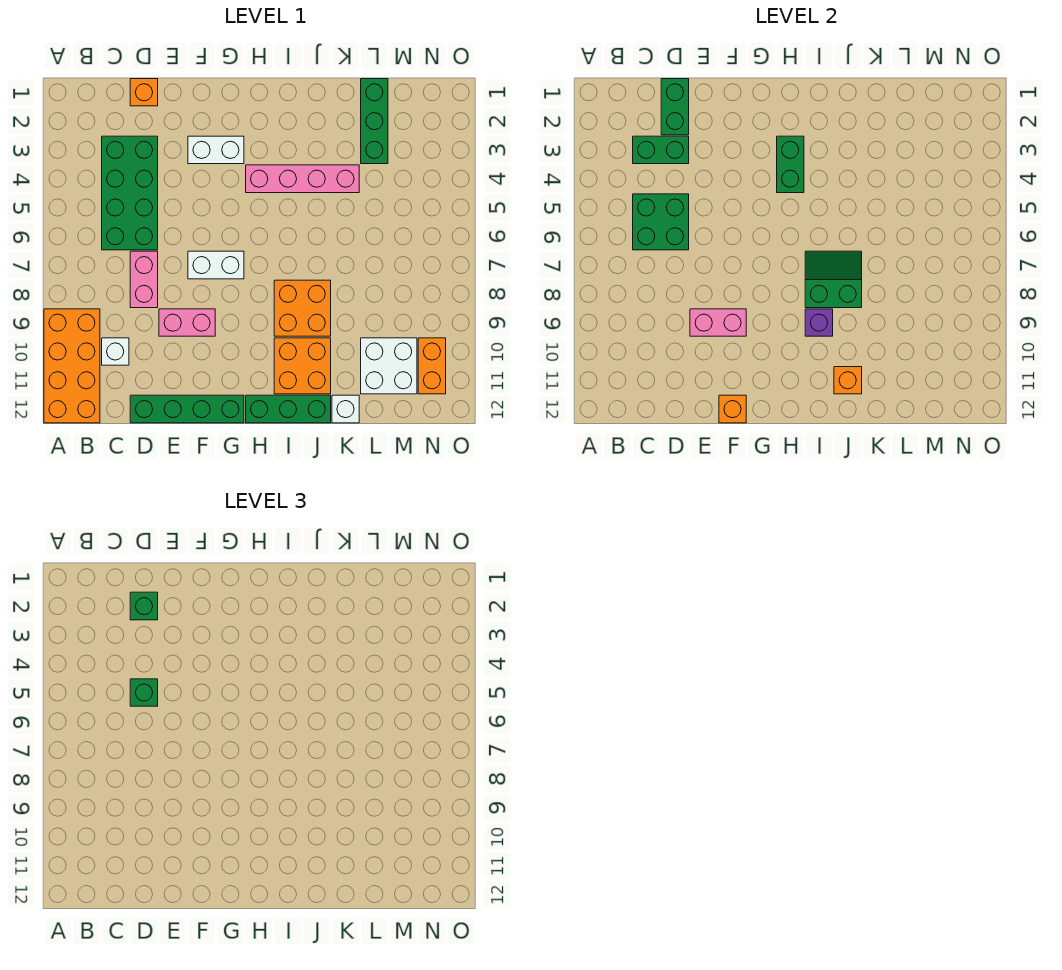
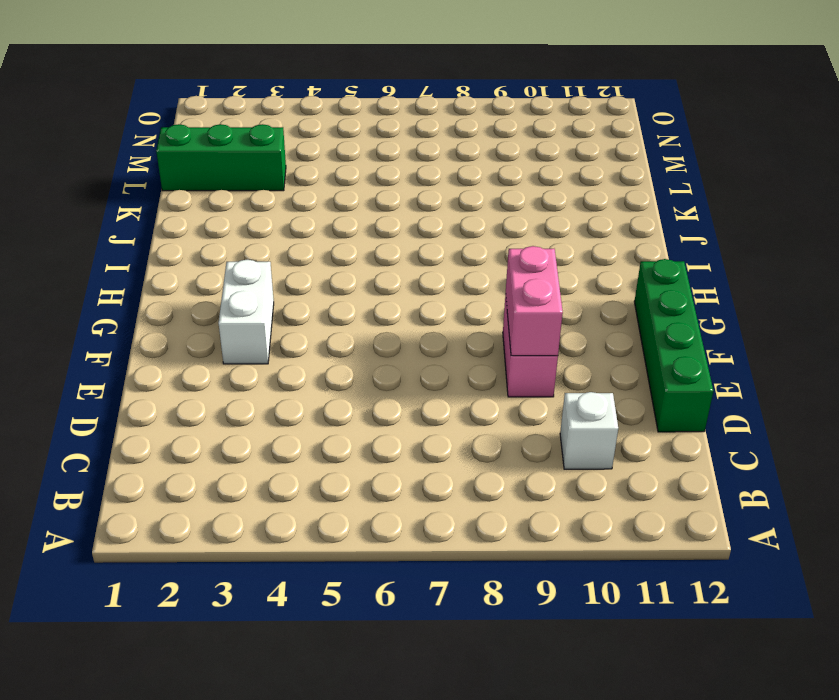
none -> orange 2x4 brick [44,309,100,423]
none -> green 2x4 brick [102,136,158,250]
none -> orange 1x1 brick [130,79,158,106]

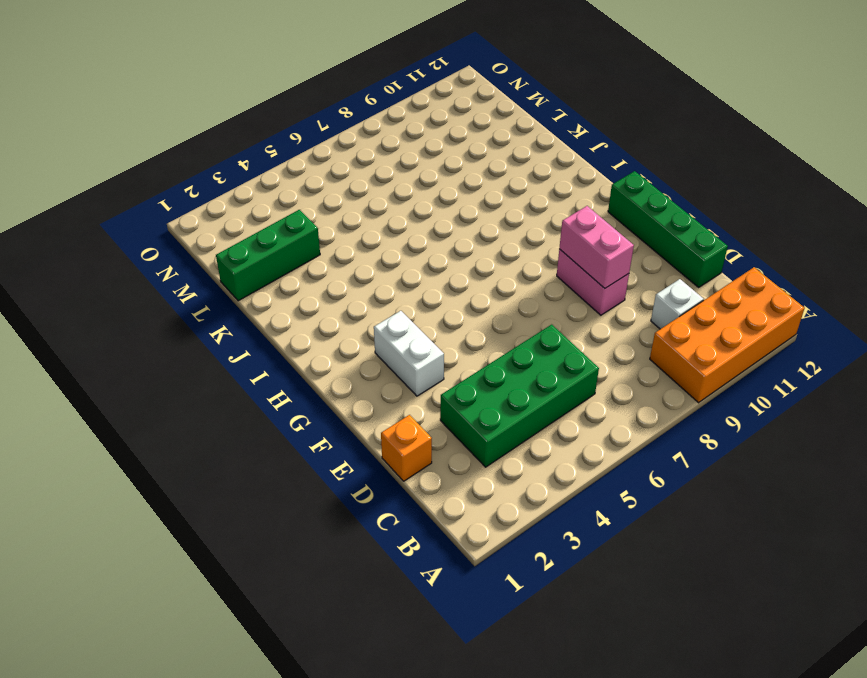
none -> pink 1x2 brick [130,251,158,308]
none -> white 1x2 brick [188,251,244,279]
none -> pink 1x4 brick [246,165,359,193]

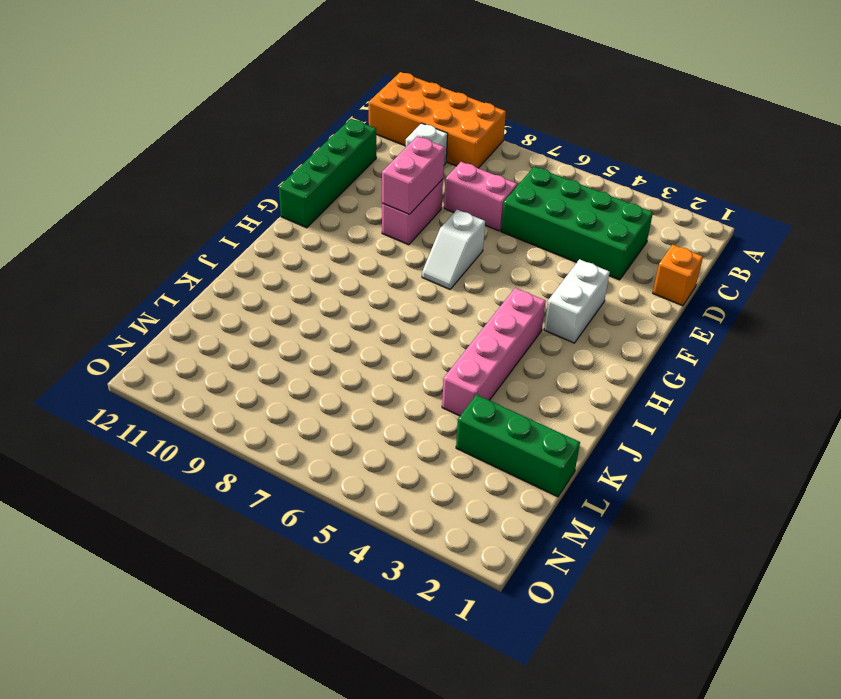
white 1x2 slope [422,210,485,289] -> white 1x2 brick [188,251,244,279]
none -> green 1x3 brick [246,395,331,423]
none -> orange 2x2 brick [274,280,331,336]
none -> orange 2x2 brick [274,338,331,394]

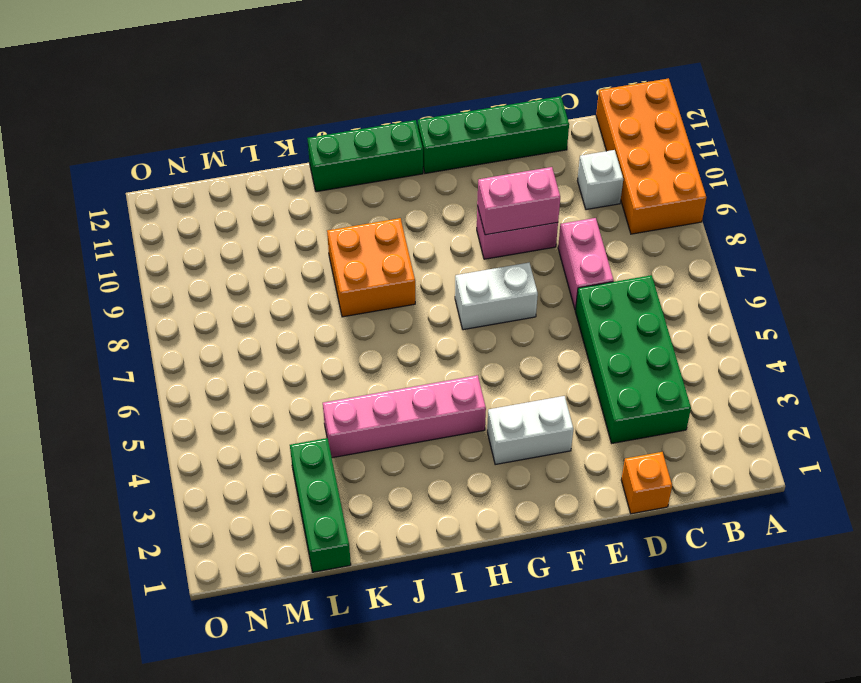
none -> orange 2x2 brick [274,338,331,394]
none -> white 1x1 brick [332,395,359,423]
none -> white 2x2 brick [361,338,417,394]

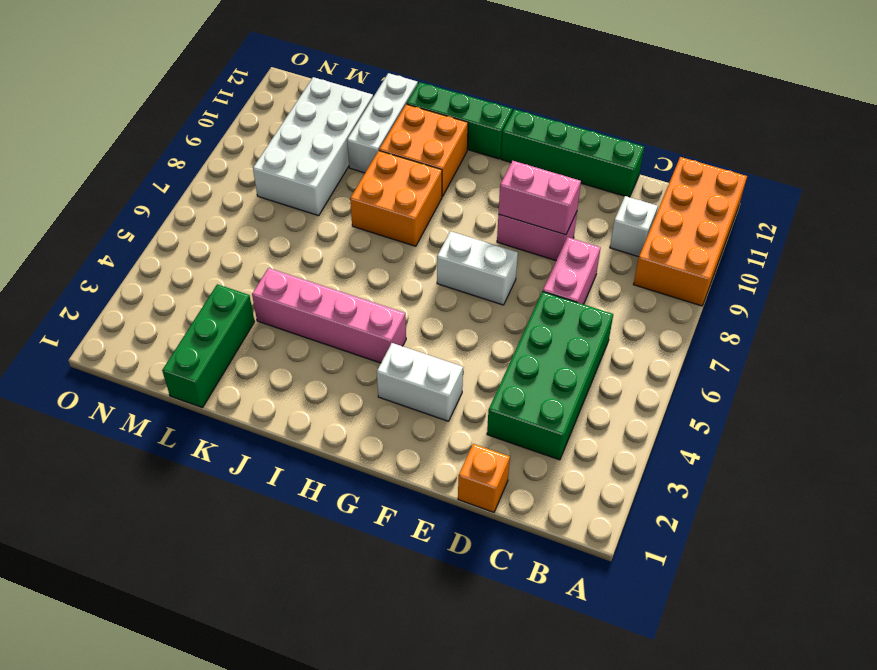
white 1x3 brick [347,73,418,173] -> white 1x1 brick [332,395,359,423]
white 2x4 brick [253,77,373,216] -> white 2x2 brick [361,338,417,394]
none -> orange 1x2 brick [418,338,446,394]
none -> green 1x2 brick [633,136,689,164]
none -> green 2x2 brick [633,194,689,250]

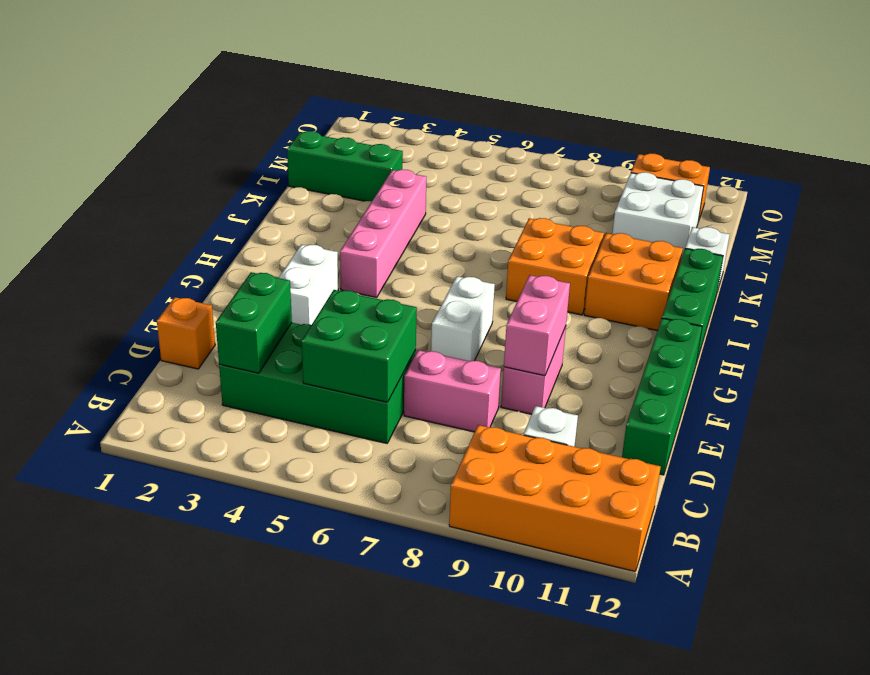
none -> green 1x2 brick [661,79,689,135]
none -> orange 1x1 brick [719,395,746,423]
none -> green 1x2 brick [777,136,804,193]

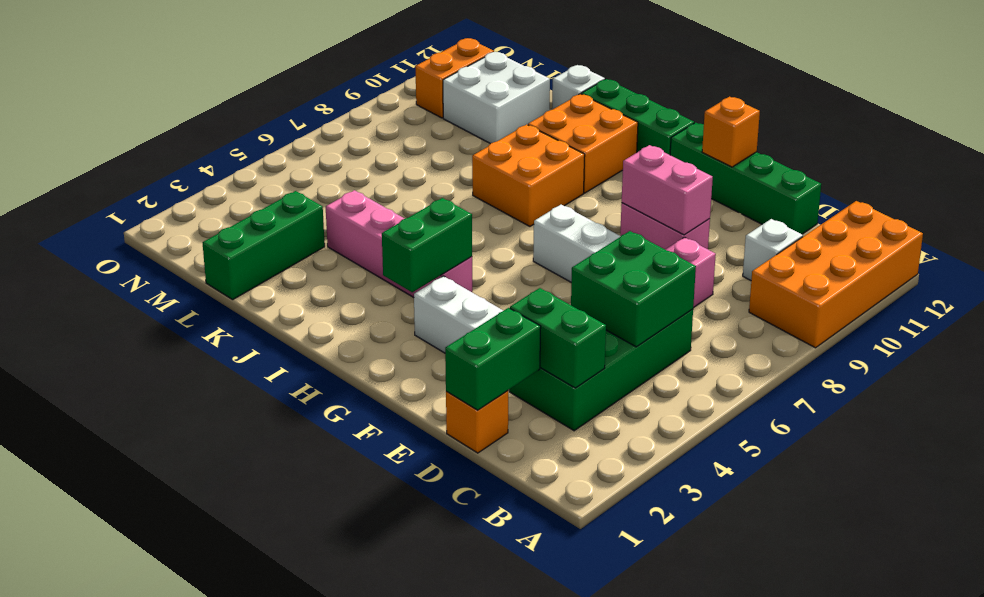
none -> green 2x2 slope [805,251,862,308]
none -> purple 1x1 brick [805,309,833,336]
none -> orange 1x1 brick [834,367,862,394]

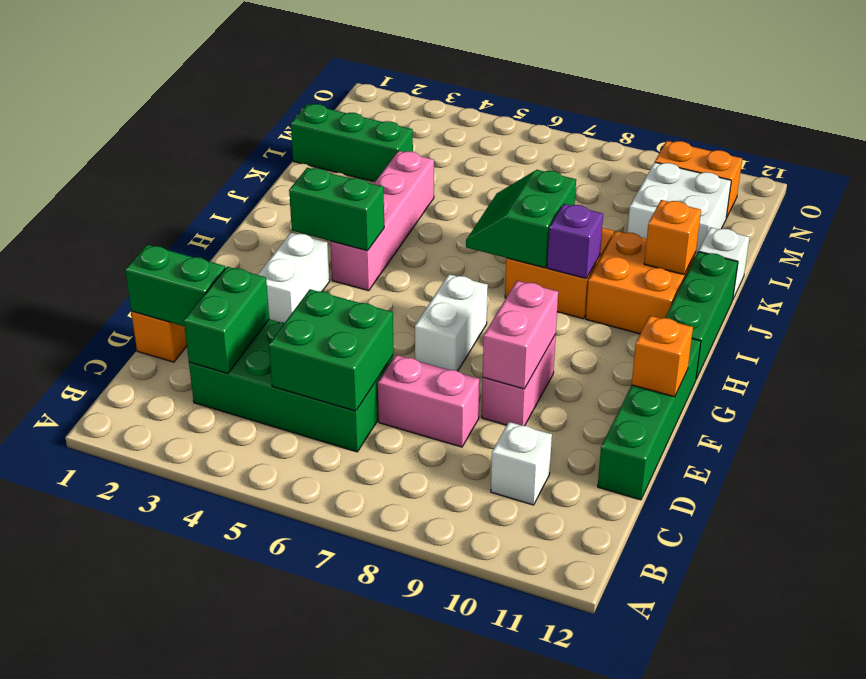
none -> orange 2x4 brick [44,309,100,423]
none -> green 1x1 brick [130,592,158,620]
none -> green 1x1 brick [130,679,158,706]

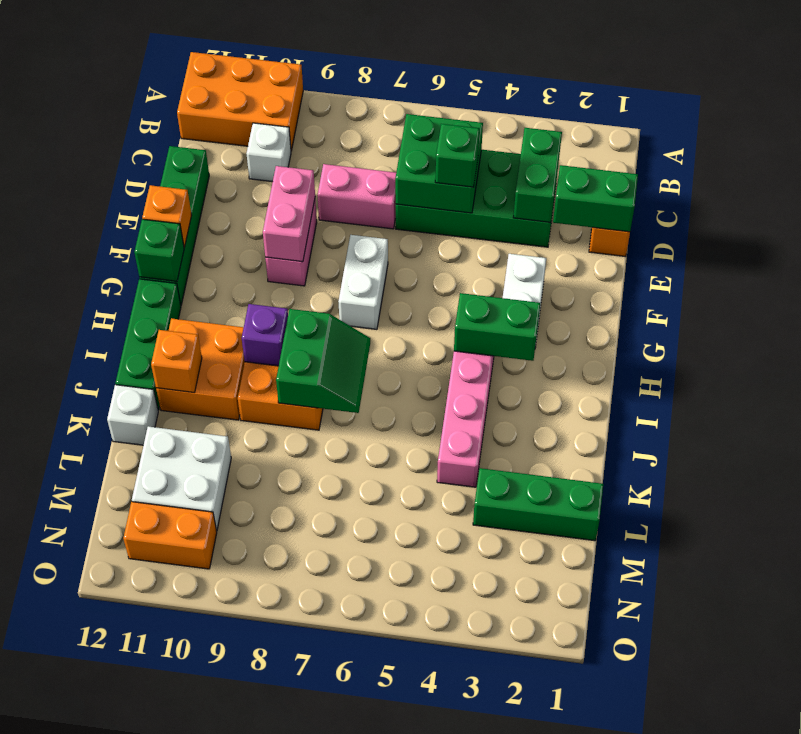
orange 2x3 brick [177,52,303,151] -> orange 2x4 brick [44,309,100,423]
green 1x1 brick [134,219,184,281] -> green 1x1 brick moved to [130,592,158,620]

